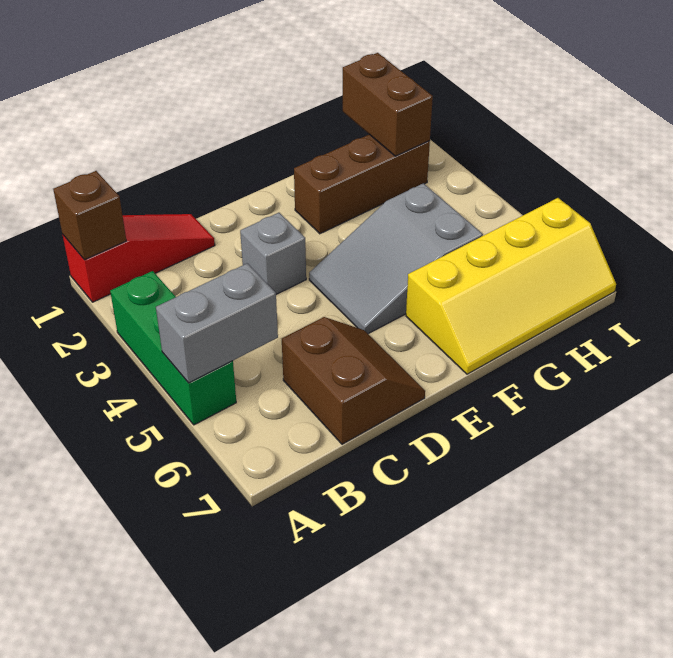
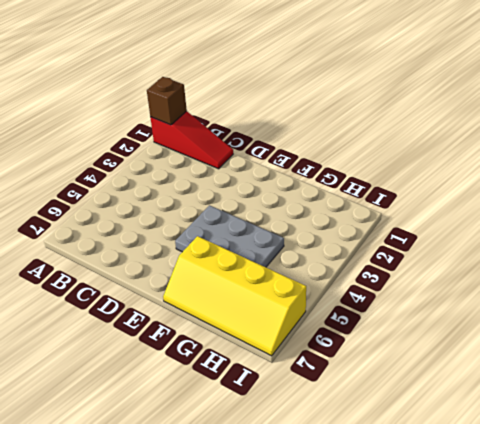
grey 2x3 plate [175,205,284,267] -> grey 2x3 slope [309,183,483,334]
none -> green 1x3 brick [110,271,236,425]
none -> brown 2x2 slope [282,317,425,444]

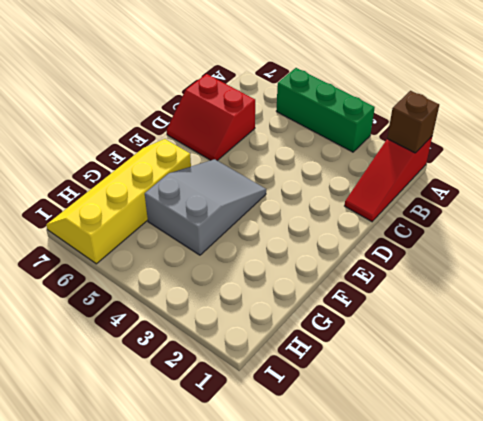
red 2x2 slope [167,74,255,161] -> brown 2x2 slope [282,317,425,444]
none -> grey 1x1 brick [240,213,306,294]
none -> brown 1x3 brick [294,134,430,234]

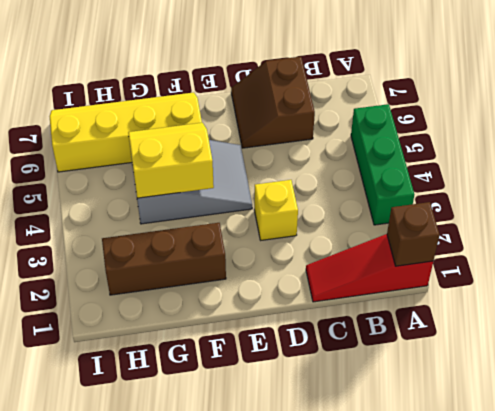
yellow 1x1 brick [254,180,298,240] -> grey 1x1 brick [240,213,306,294]
yellow 2x2 slope [128,123,214,198] -> none
none -> grey 1x2 brick [156,263,278,383]
none -> brown 1x2 brick [343,53,433,156]

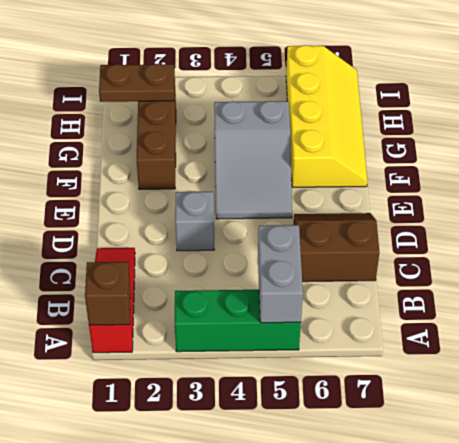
brown 1x2 plate [99,64,175,102] -> brown 1x2 brick [343,53,433,156]

